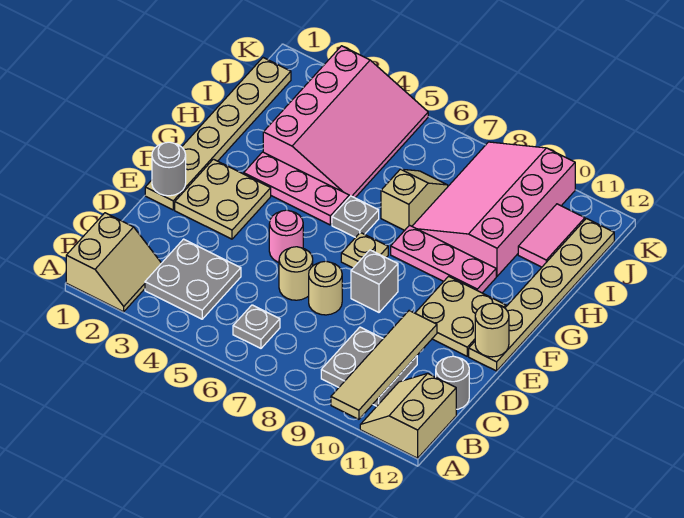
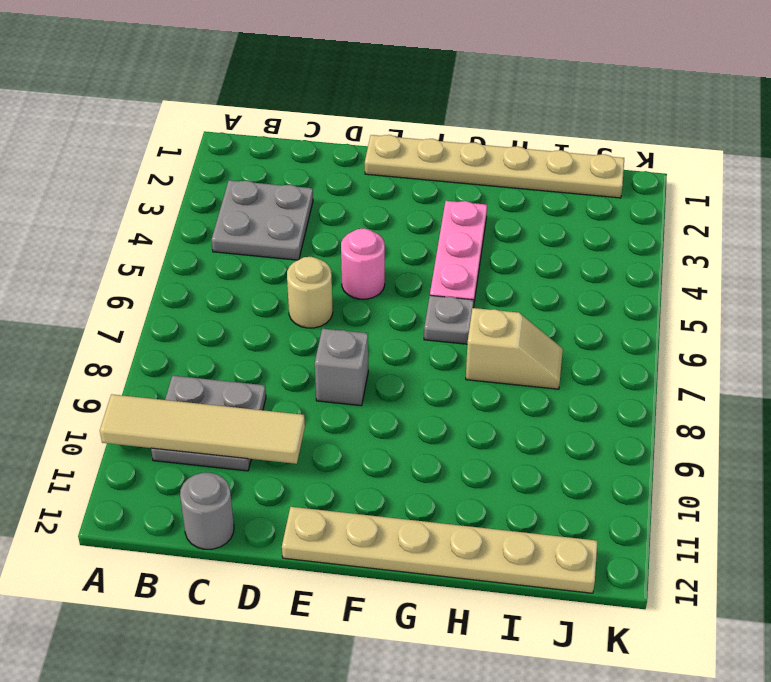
none -> tan 2x2 slope [66,213,161,312]
none -> tan 2x2 slope [360,373,456,458]
none -> grey 1x1 plate [233,305,280,348]

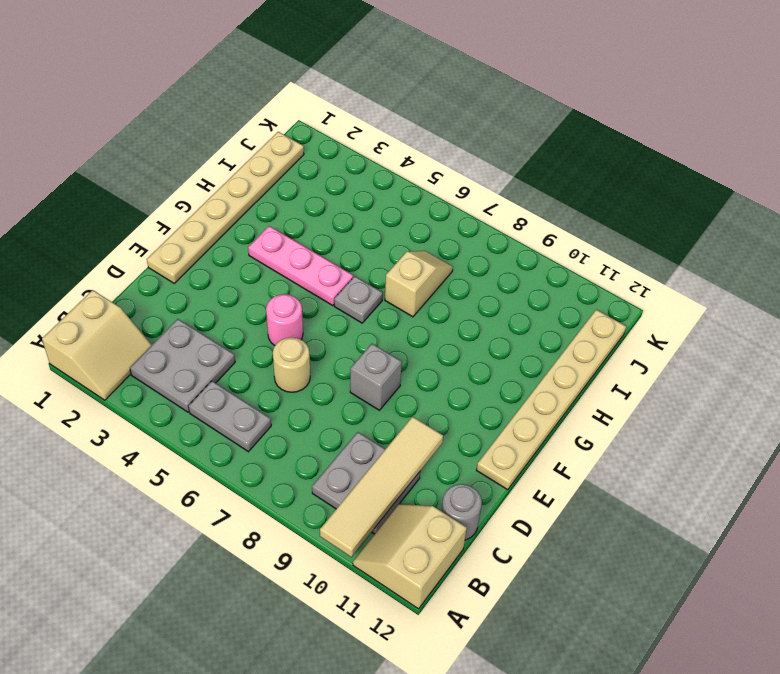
grey 1x2 plate [189,381,271,452] -> grey 1x1 plate [233,305,280,348]
none -> tan 1x1 round brick [309,261,342,315]
none -> tan 2x2 plate [175,159,271,239]
none -> tan 2x2 plate [415,276,506,356]

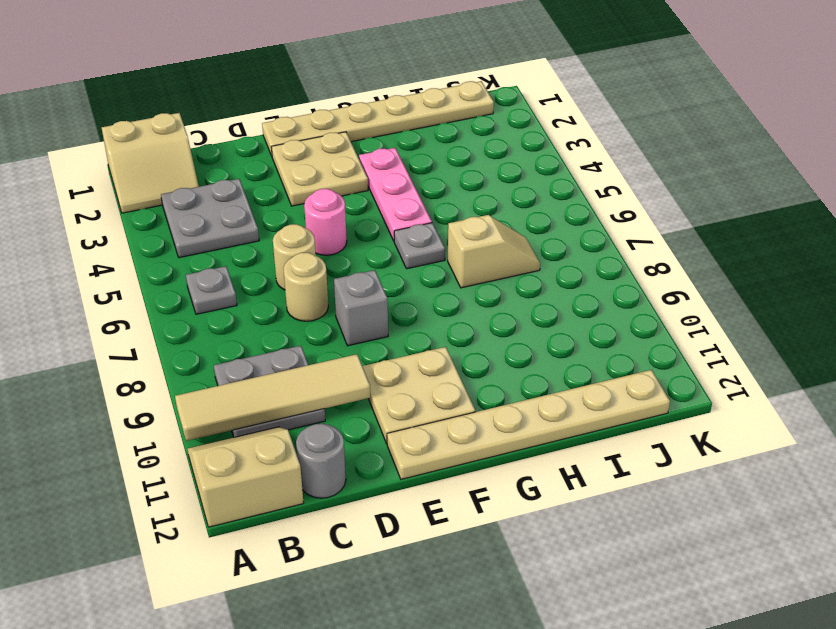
none -> tan 1x1 plate [341,232,388,268]
none -> pink 1x3 plate [391,225,496,293]
none -> pink 3x4 slope [263,46,428,198]

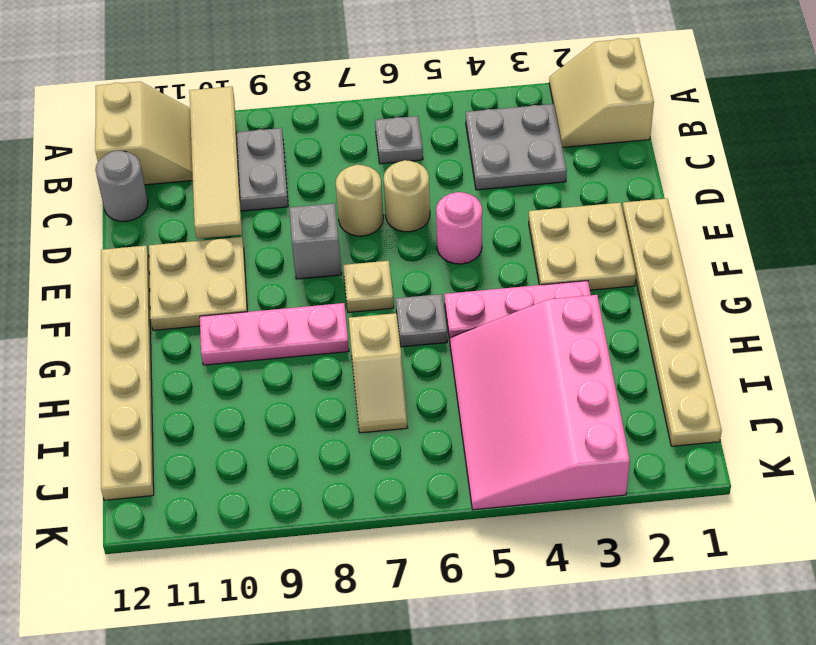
none -> pink 3x4 slope [412,142,575,276]
none -> pink 1x2 tile [518,204,585,267]
none -> grey 1x1 round brick [152,142,186,196]

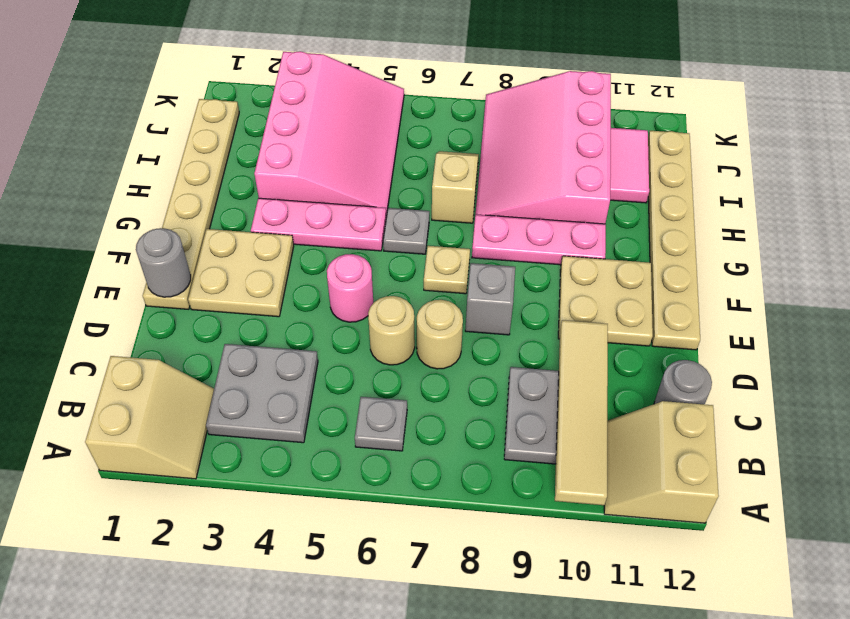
none -> tan 1x1 round brick [475,303,509,357]

